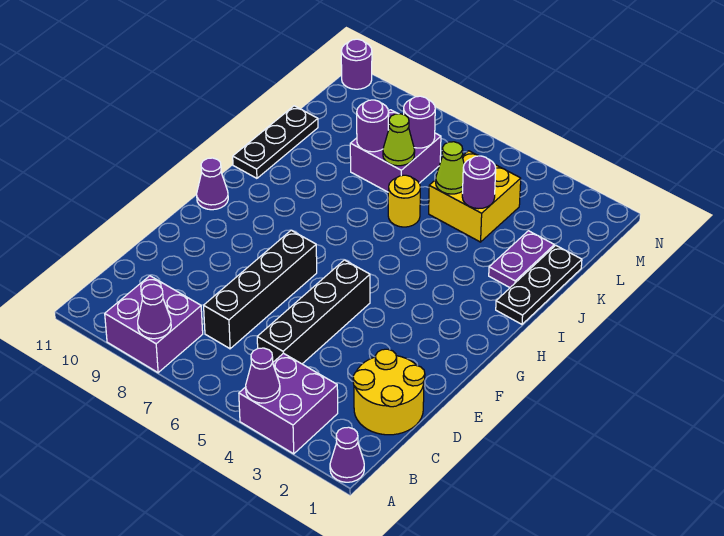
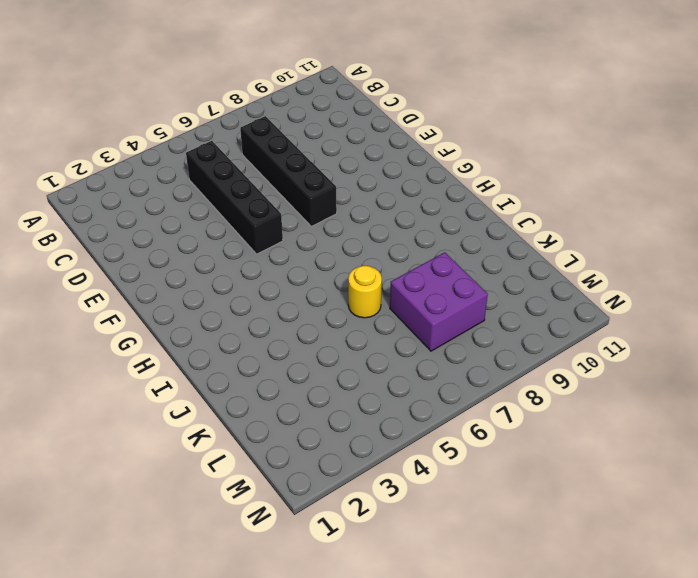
none -> purple 1x1 cone [330,427,364,482]
none -> purple 2x2 brick [239,353,338,454]
none -> purple 2x2 brick [105,276,203,373]

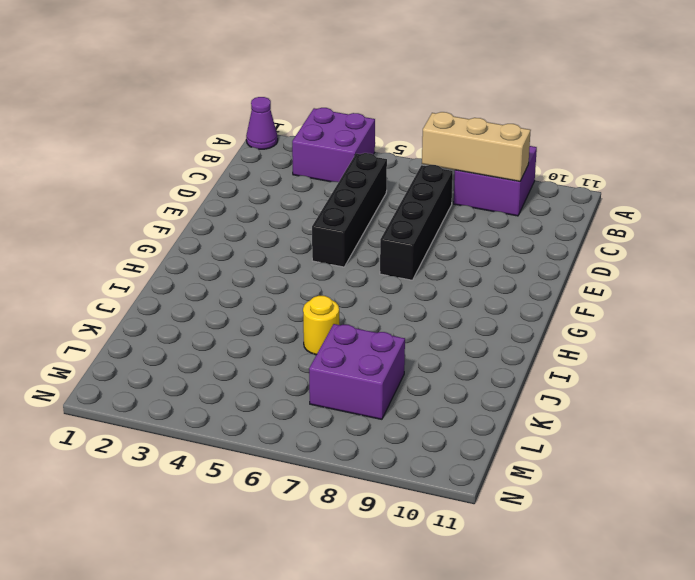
tan 1x3 brick [422,112,531,181] -> none
none -> yellow 2x2 round brick [353,349,425,435]
none -> purple 1x1 cone [197,158,228,210]
none -> black 1x3 plate [496,245,582,324]

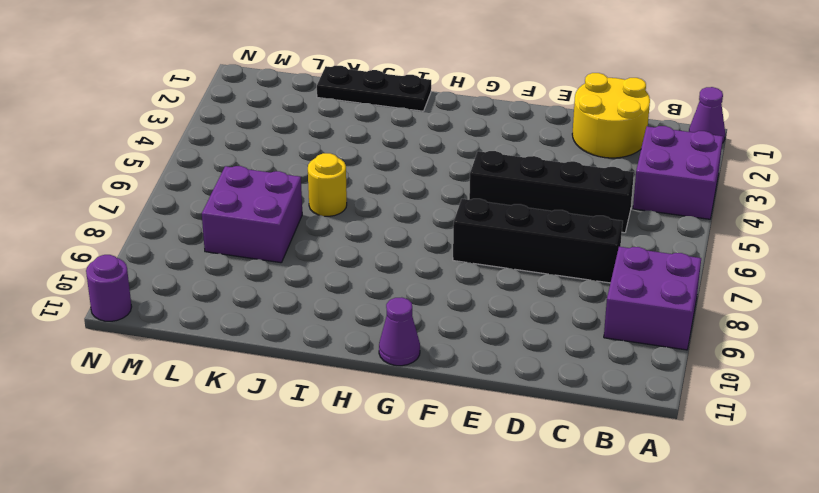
none -> black 1x3 plate [233,106,318,178]
none -> purple 1x2 plate [489,231,554,288]
none -> yellow 2x2 brick [429,151,521,242]

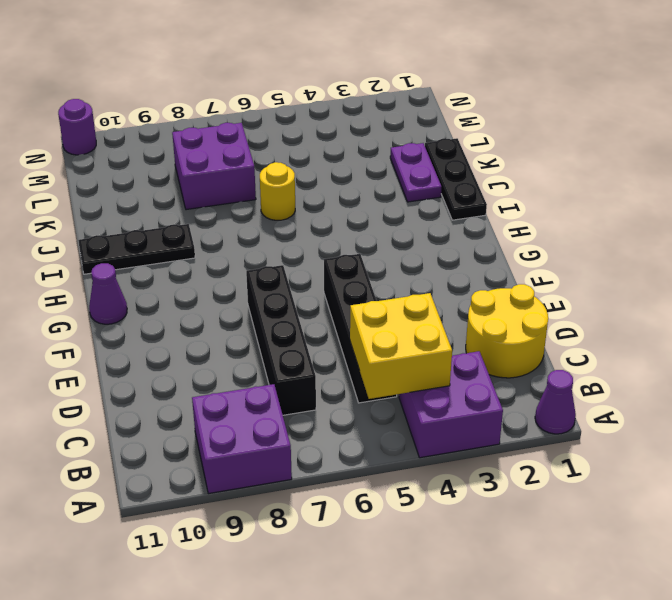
yellow 2x2 brick [350,293,452,399] -> yellow 2x2 brick moved to [429,151,521,242]
black 1x3 plate [78,224,195,274] -> black 1x3 plate turned to [233,106,318,178]
none -> purple 1x1 cone [246,348,280,403]
none -> purple 1x1 cone [138,285,171,339]
none -> purple 1x1 round brick [462,156,496,209]

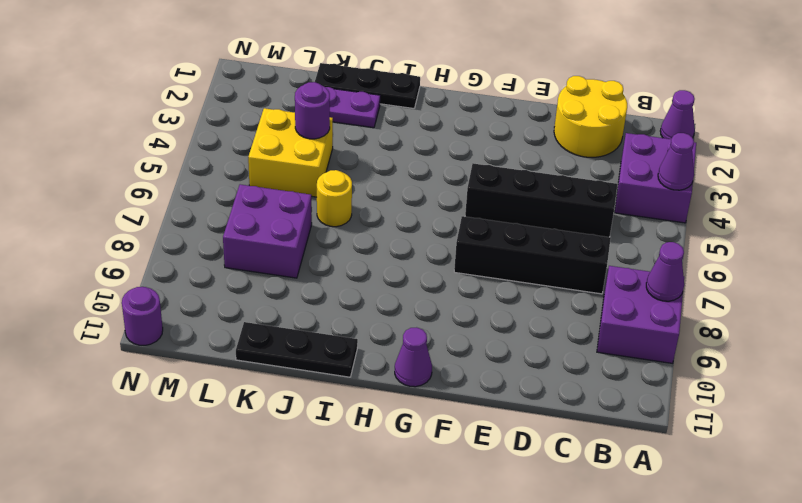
none -> lime 1x1 cone [436,142,464,194]
none -> lime 1x1 cone [383,114,415,166]
none -> purple 1x1 round brick [357,100,389,152]

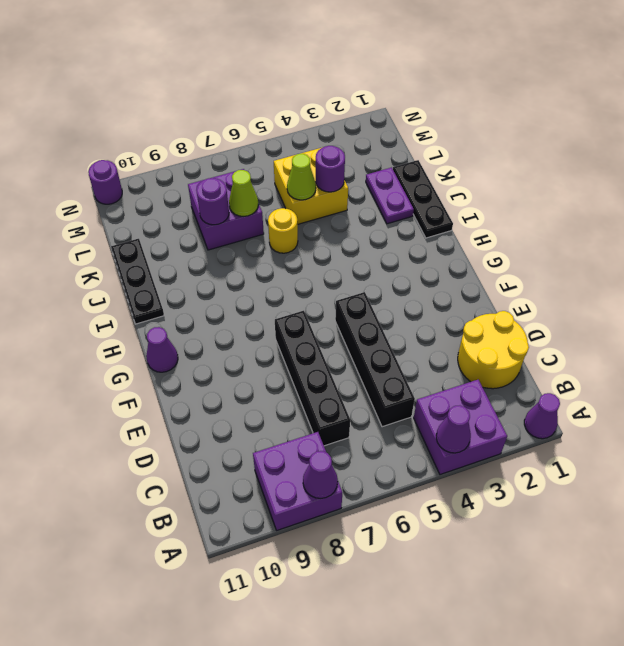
none -> purple 1x1 round brick [404,96,435,148]

